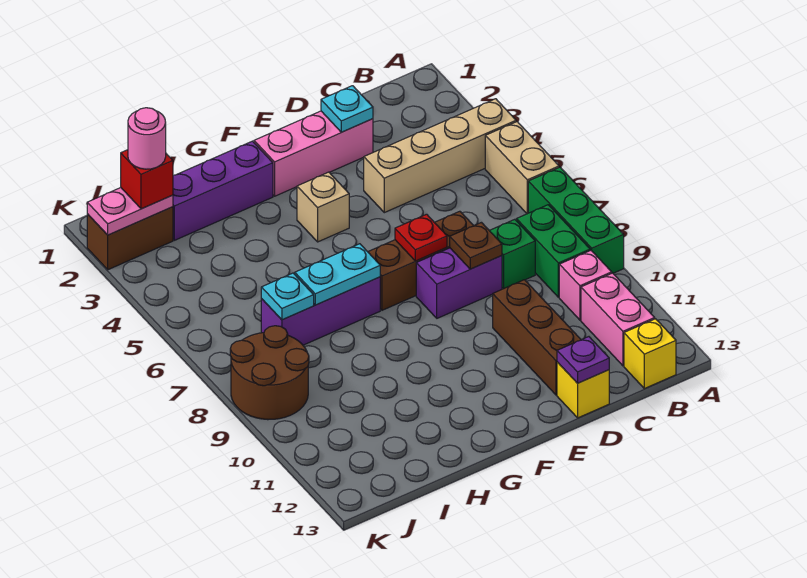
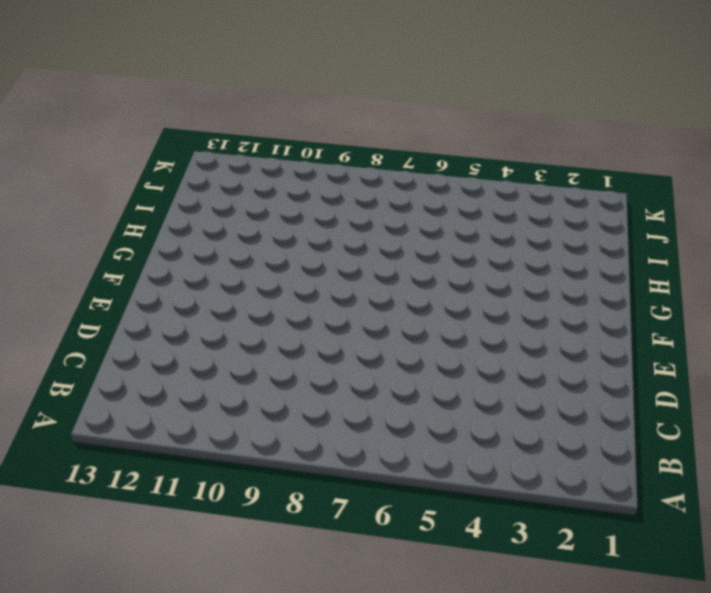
none -> tan 1x4 brick [364,99,516,213]
none -> tan 1x2 brick [485,122,559,214]
none -> green 1x3 brick [528,167,624,273]

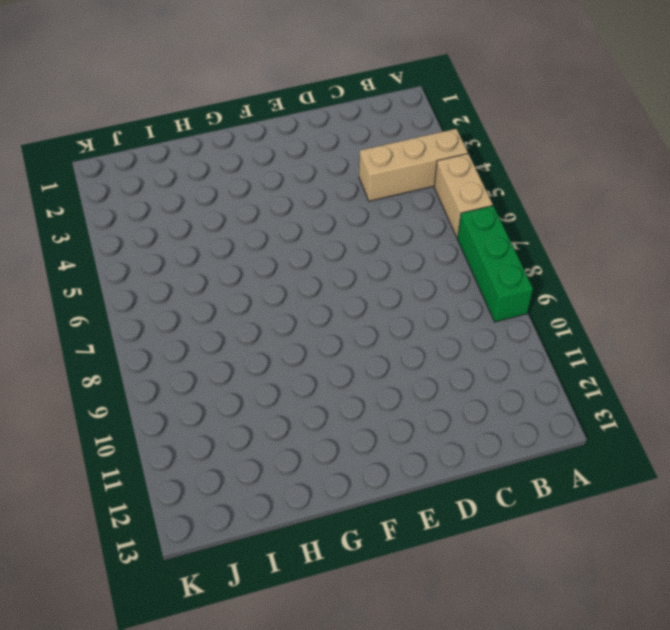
tan 1x3 brick [359,129,468,201] -> tan 1x4 brick [364,99,516,213]
none -> green 1x2 brick [516,205,590,297]
none -> pink 1x1 brick [559,250,612,320]
none -> pink 1x2 brick [581,273,655,366]

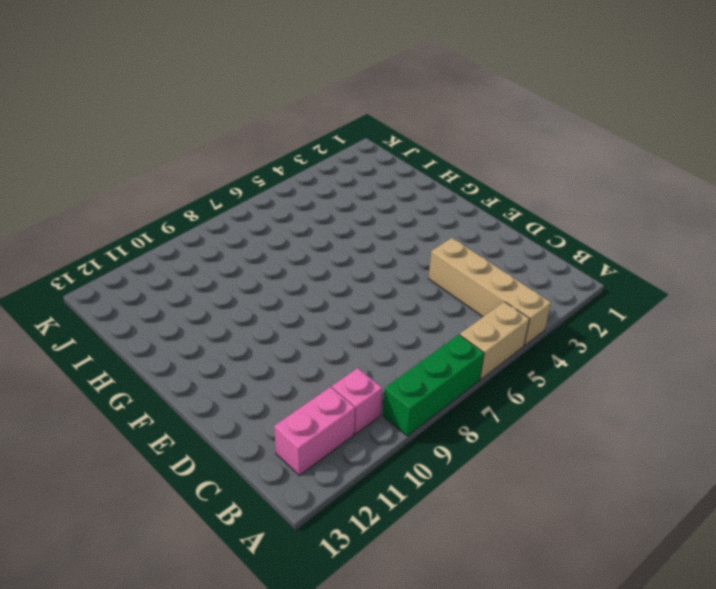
none -> green 1x2 brick [516,205,590,297]
none -> yellow 1x1 brick [624,319,676,389]
none -> green 1x1 brick [489,219,535,289]

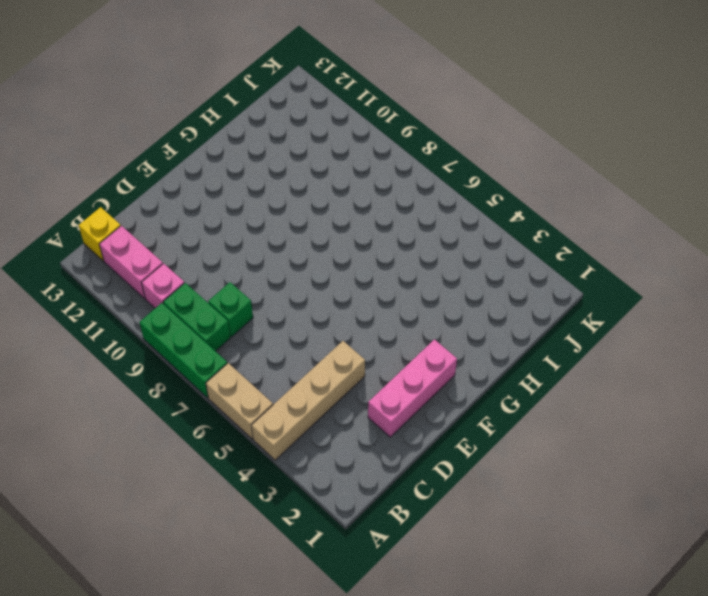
none -> brown 1x3 brick [368,211,474,310]
none -> purple 1x2 brick [416,248,502,318]
none -> brown 1x3 brick [493,280,581,395]

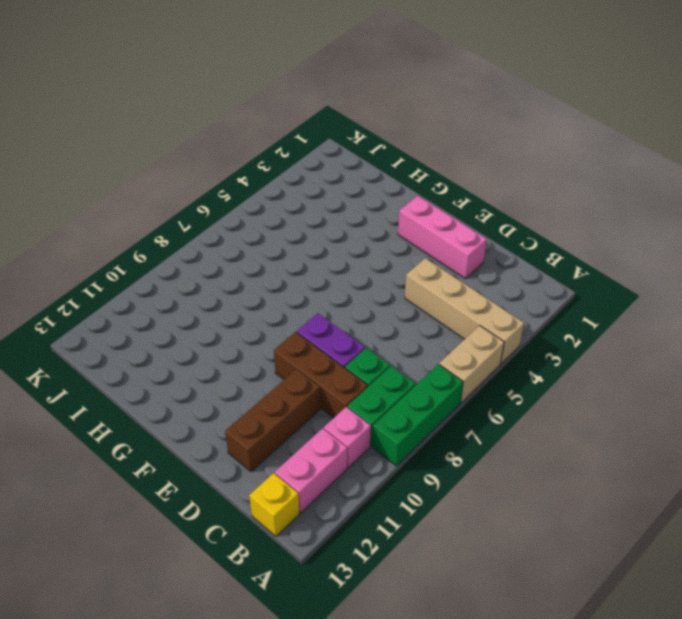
brown 1x3 brick [274,332,368,418] -> brown 1x3 brick moved to [368,211,474,310]
none -> yellow 1x1 brick [557,362,609,418]
none -> tan 1x1 brick [297,172,349,242]
none -> purple 1x3 brick [173,141,273,240]

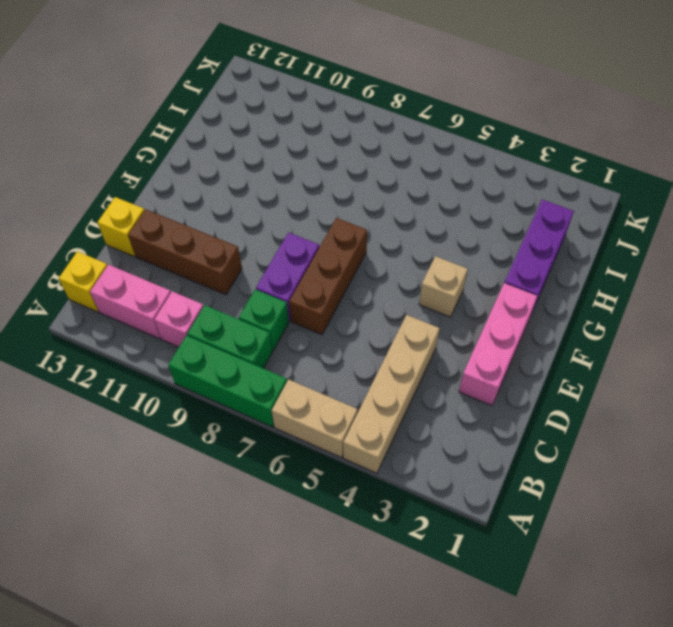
none -> purple 1x3 brick [261,277,380,345]
none -> brown 1x2 brick [87,207,173,270]
none -> brown 2x2 round brick [230,326,309,420]

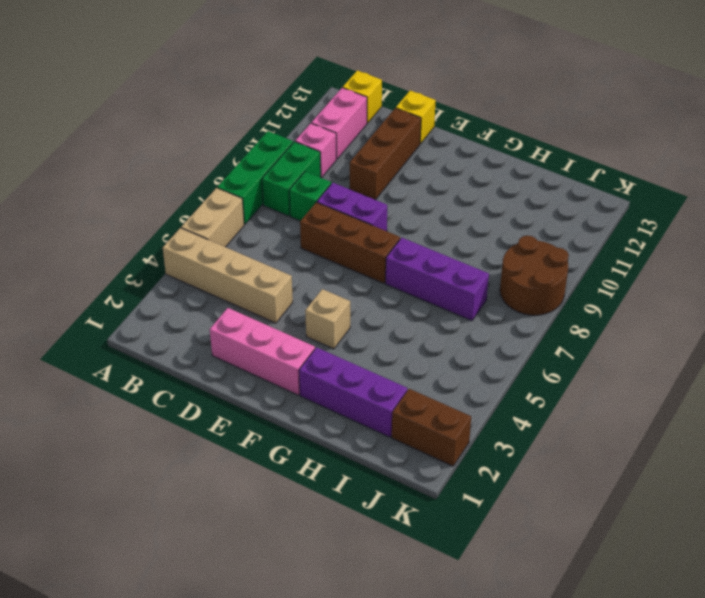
none -> cyan 1x1 plate [321,86,373,132]
none -> brown 1x1 plate [450,223,502,269]
none -> purple 1x1 plate [557,337,609,383]

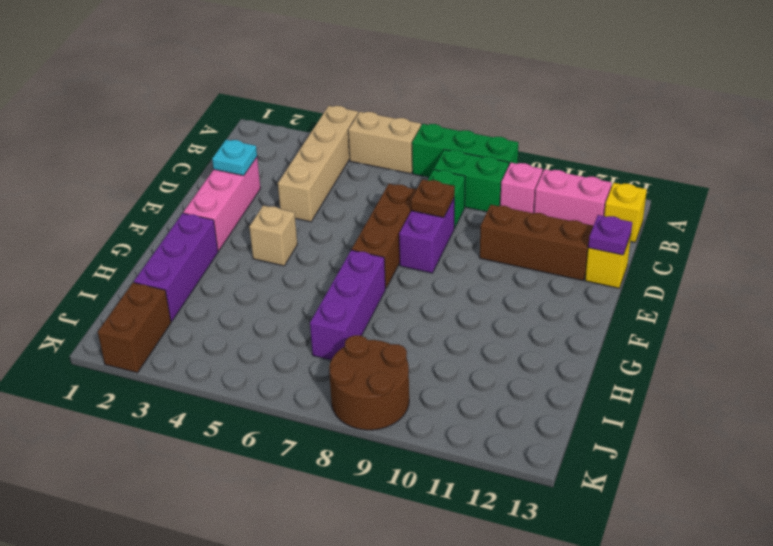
none -> red 1x1 plate [395,214,447,261]
none -> cyan 1x2 plate [295,244,380,305]
none -> cyan 1x1 plate [261,273,314,320]

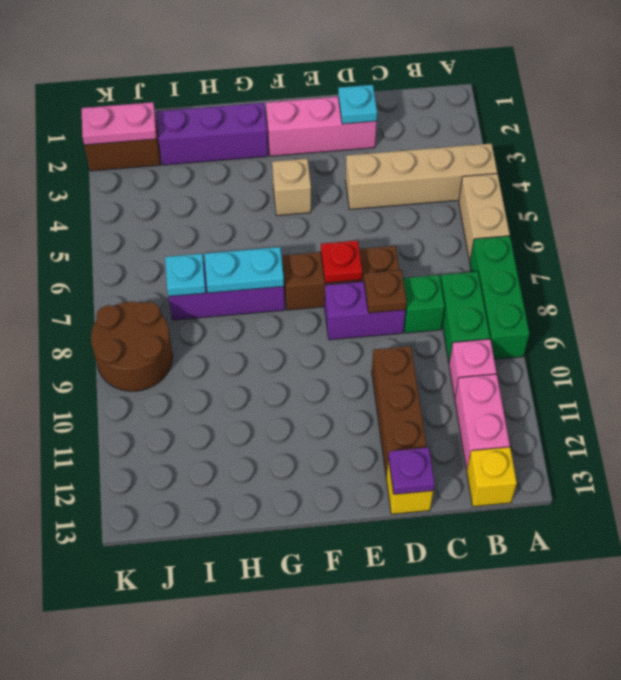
none -> red 1x1 brick [121,150,173,209]
none -> pink 1x1 round brick [128,108,166,169]

